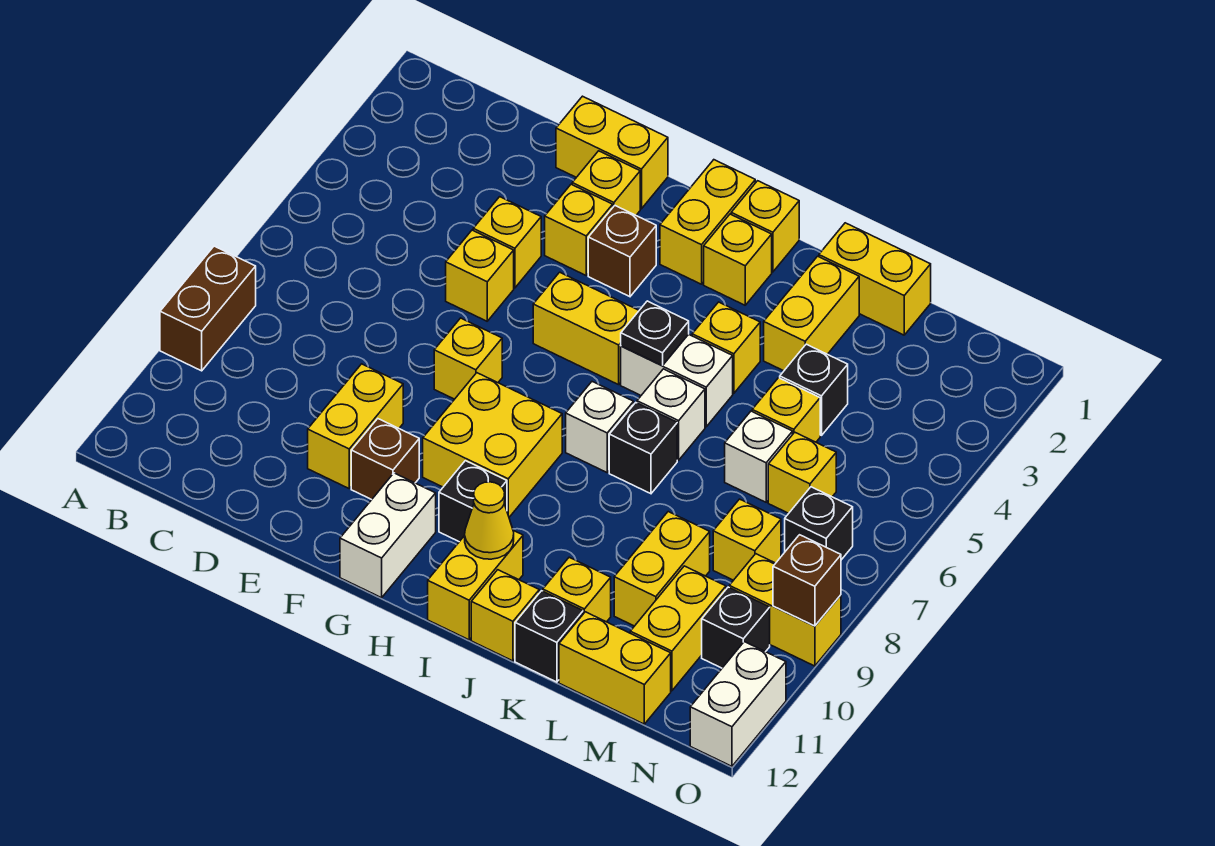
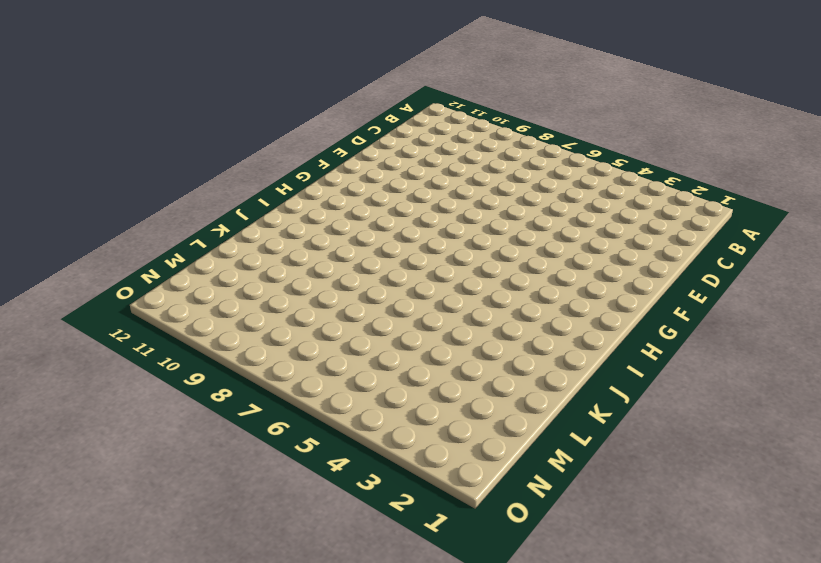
none -> brown 1x2 brick [160,246,256,371]
none -> yellow 1x2 brick [556,96,668,209]
none -> yellow 1x1 brick [473,197,541,288]
none -> yellow 1x1 brick [446,230,514,321]

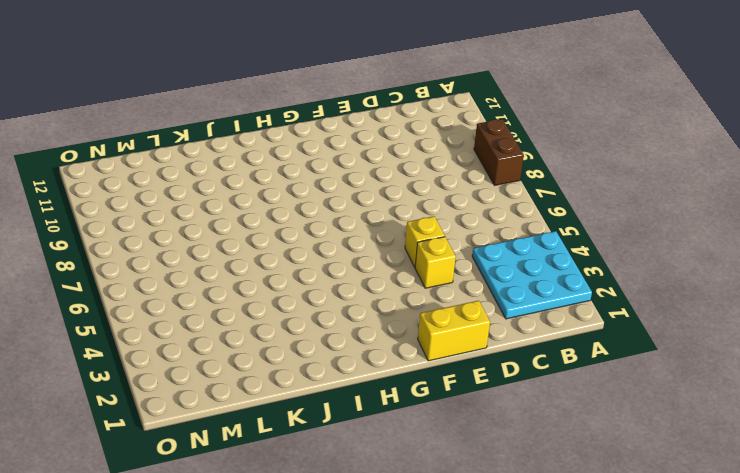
cyan 3x3 plate [472,231,592,319] -> none
none -> yellow 1x2 brick [308,364,403,488]
none -> yellow 1x1 brick [572,151,640,215]
none -> yellow 1x1 brick [545,184,613,275]
none -> yellow 1x1 brick [434,318,502,399]

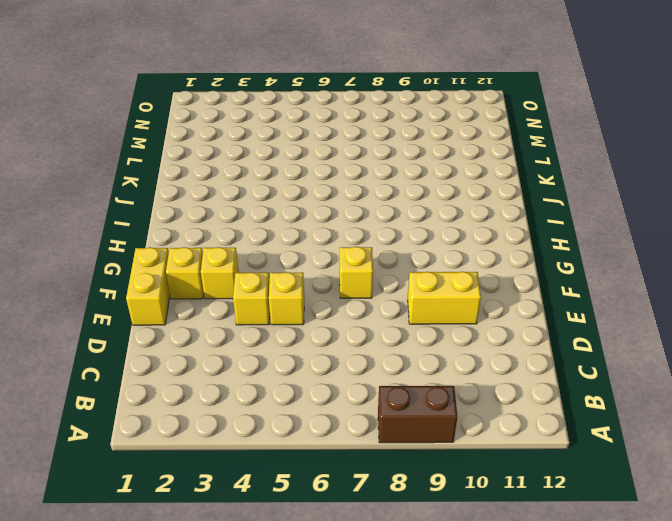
none -> brown 1x1 brick [351,419,419,500]
none -> brown 1x1 brick [588,206,656,297]
none -> yellow 1x2 brick [533,272,639,385]
none -> yellow 2x2 brick [423,373,562,517]

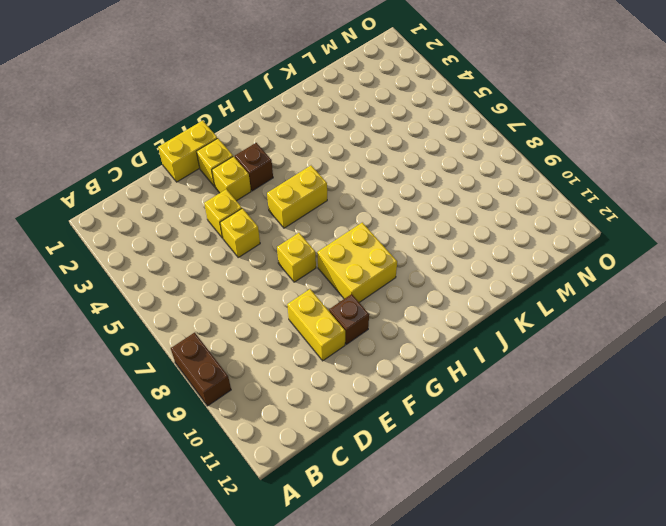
none -> white 1x2 brick [340,473,436,598]
none -> yellow 1x2 brick [660,160,755,284]
none -> black 1x1 brick [439,461,507,542]
none -> yellow 1x1 brick [731,181,799,272]

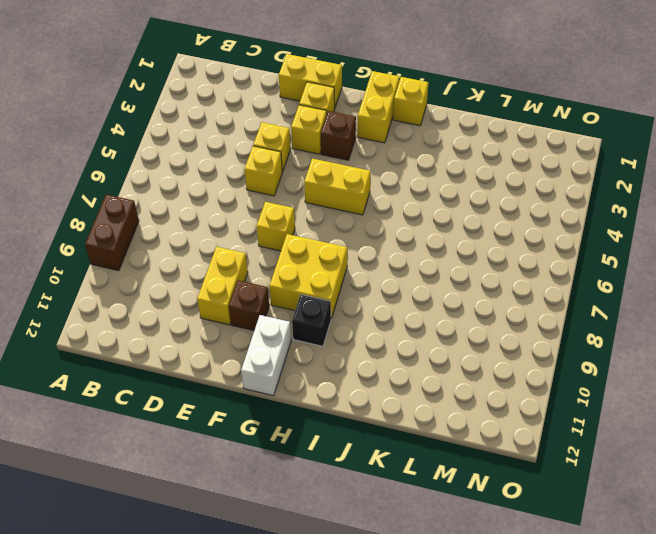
none -> yellow 1x1 brick [704,214,772,305]
none -> white 1x2 brick [621,334,733,427]
none -> white 1x1 brick [566,382,634,472]
none -> yellow 1x2 brick [428,530,523,640]

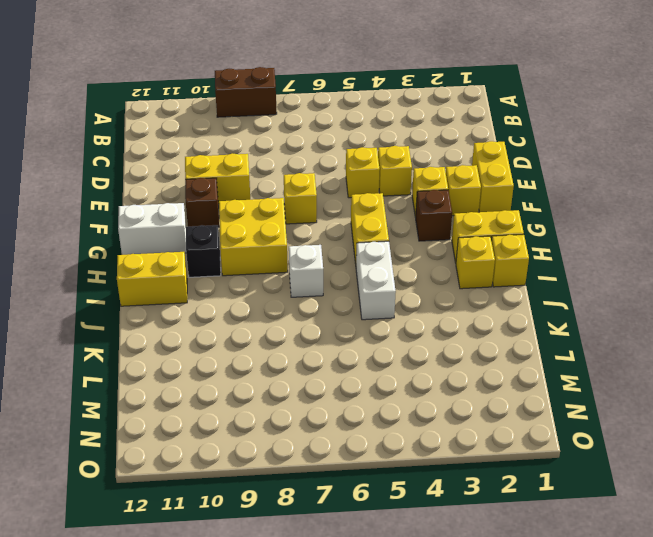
none -> yellow 1x1 brick [692,302,760,393]
none -> white 1x1 brick [637,369,705,460]
none -> black 1x1 brick [609,403,677,494]
none -> yellow 1x1 brick [471,570,539,661]

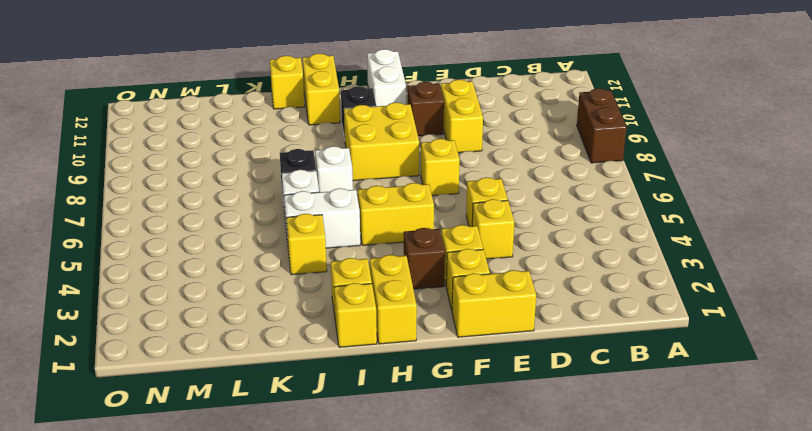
none -> yellow 1x2 brick [819,223,931,335]
none -> yellow 1x2 brick [764,256,859,371]
none -> yellow 1x1 brick [543,557,611,622]
none -> black 1x1 brick [515,591,583,682]

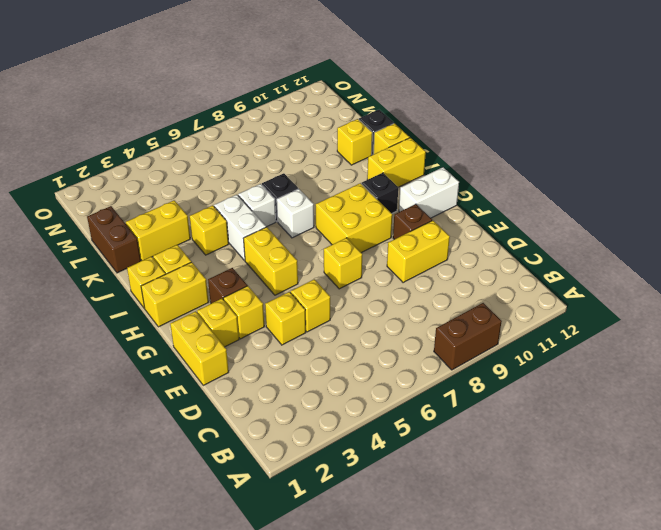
brown 1x2 brick [87,206,141,273] -> yellow 1x2 brick [819,223,931,335]
none -> black 1x1 brick [780,344,848,436]
none -> yellow 1x1 brick [752,378,820,442]
none -> white 1x1 brick [725,411,793,502]
none -> yellow 1x2 brick [614,512,710,626]

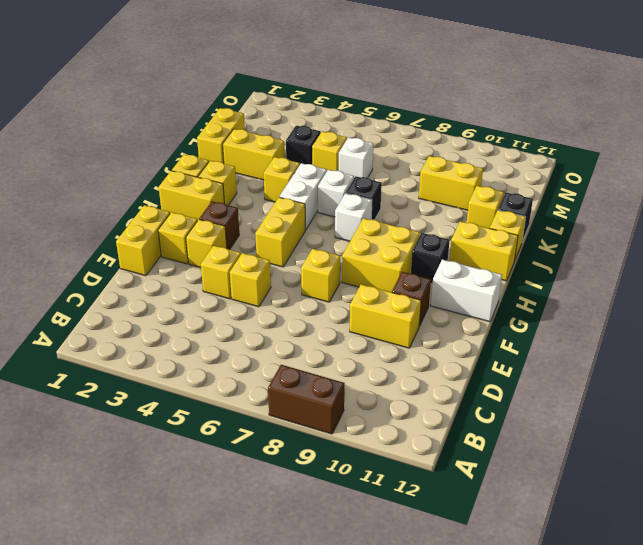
none -> yellow 1x2 brick [559,612,671,724]
none -> yellow 1x1 brick [768,432,836,513]
none -> yellow 1x1 brick [713,499,781,580]
none -> yellow 1x2 brick [630,566,726,691]

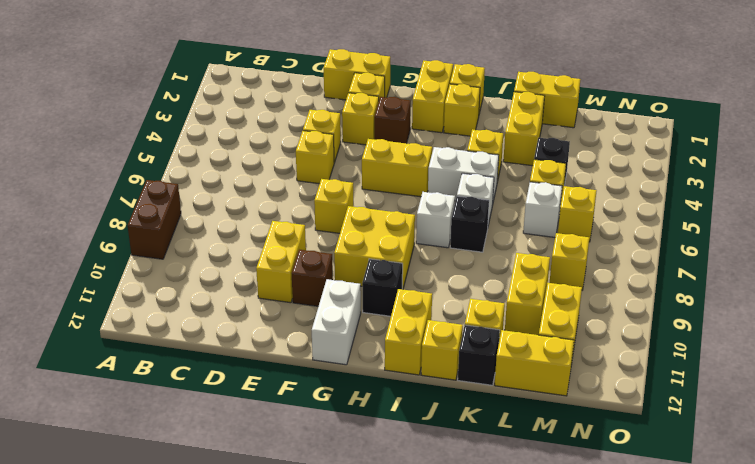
none -> black 1x1 brick [785,487,853,560]
none -> yellow 1x2 brick [729,554,841,666]
none -> black 1x1 brick [702,587,770,668]
none -> white 1x2 brick [690,642,786,766]

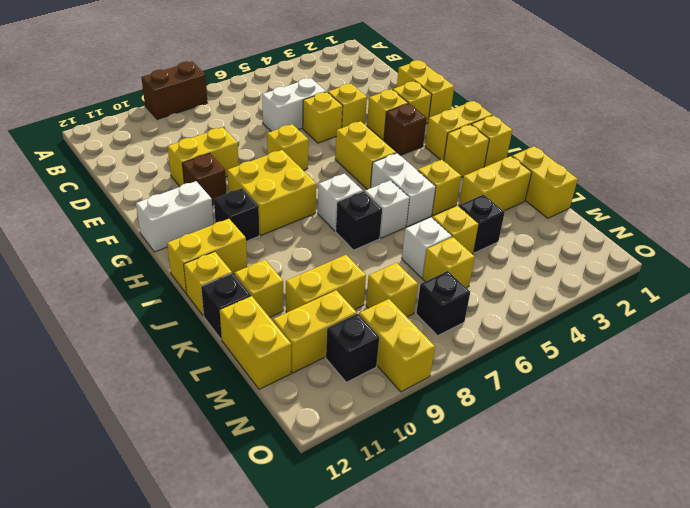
white 1x2 brick [262,78,326,132] -> white 1x2 brick moved to [690,642,786,766]
none -> black 1x1 plate [621,301,689,366]
none -> yellow 1x1 cone [465,482,514,559]
none -> brown 1x1 brick [773,535,841,626]

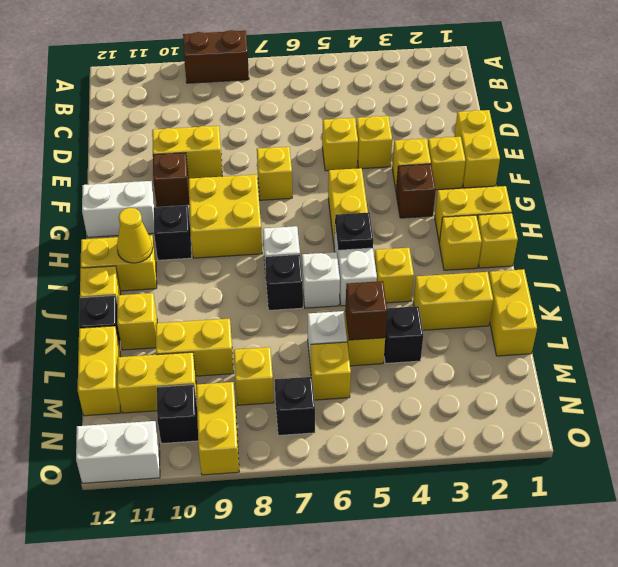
brown 1x1 brick [345,281,387,340] -> brown 1x1 brick moved to [773,535,841,626]

